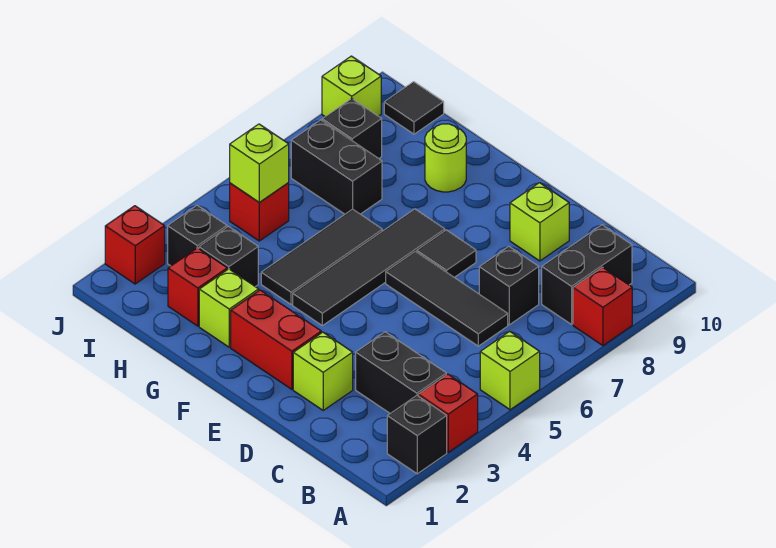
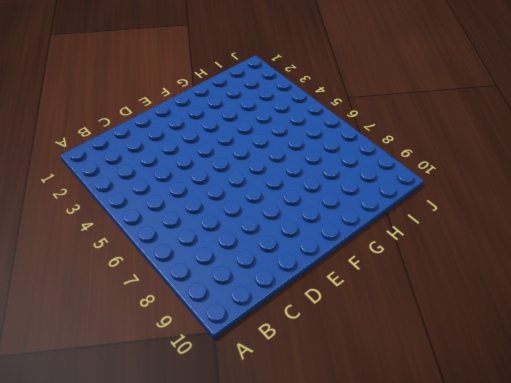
none -> black 1x1 brick [387,396,447,474]
none -> red 1x1 brick [418,374,478,452]
none -> lime 1x1 brick [480,331,540,410]

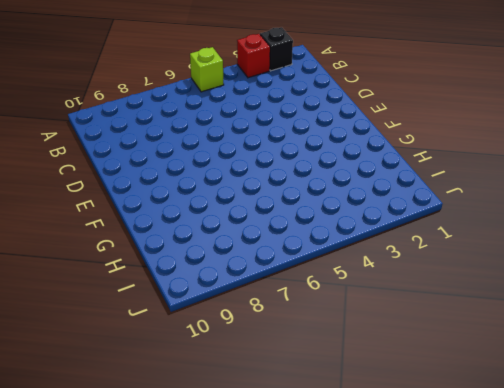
none -> red 1x1 brick [573,267,632,346]
none -> black 1x2 brick [356,332,446,414]
none -> black 1x2 brick [542,225,632,324]

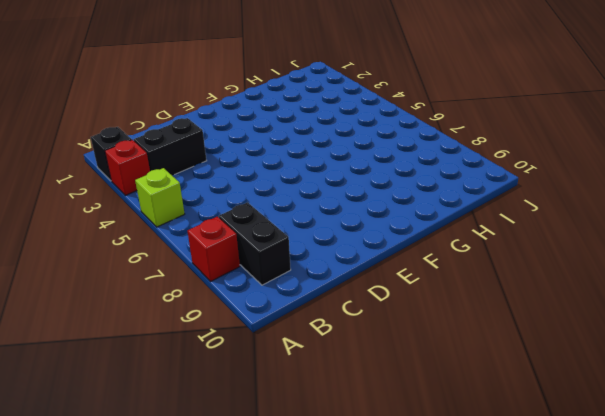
none -> black 1x3 tile [386,251,508,346]
none -> black 1x1 brick [479,247,539,325]
none -> lime 1x1 brick [293,332,353,410]

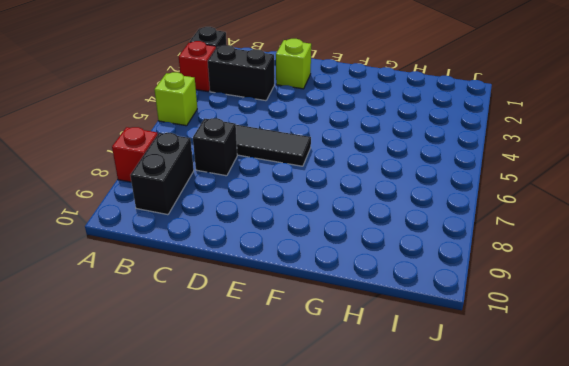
none -> lime 1x1 brick [510,183,569,261]
none -> red 1x2 brick [231,290,321,389]
none -> black 1x1 tile [417,230,476,277]

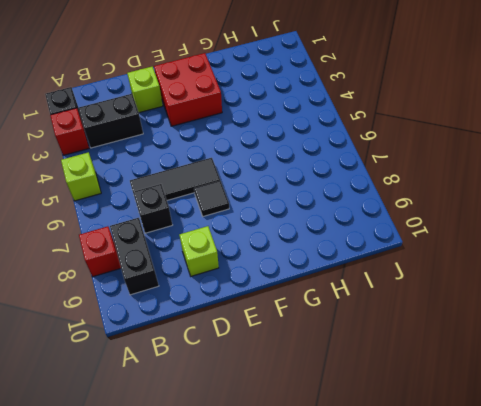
red 2x2 brick [154,53,222,126] -> red 1x2 brick [231,290,321,389]
none -> black 1x4 tile [293,209,445,326]
none -> lime 1x1 brick [199,269,259,347]
none -> black 1x3 tile [261,209,382,304]

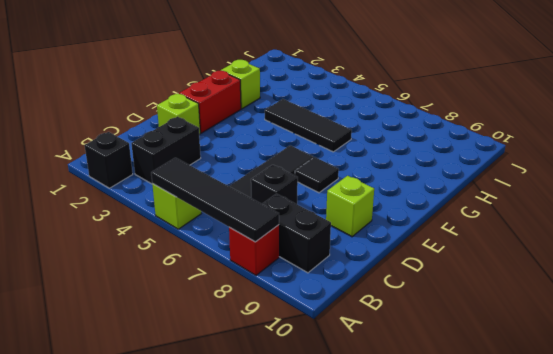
black 1x4 tile [151,158,279,242] -> black 1x4 tile moved to [293,209,445,326]
none -> red 1x1 brick [418,374,478,452]
none -> lime 1x1 round brick [425,124,466,192]
none -> red 1x1 brick [168,248,227,326]

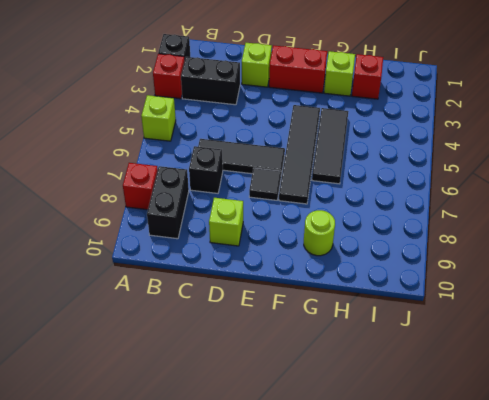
none -> black 1x1 brick [199,227,258,287]
none -> black 1x2 brick [291,120,382,214]
none -> black 1x1 brick [168,206,227,266]

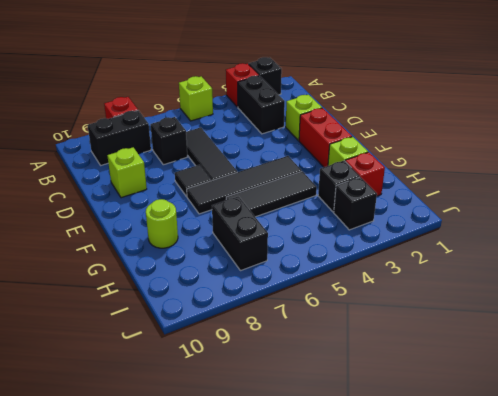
none -> red 1x1 brick [230,183,289,241]
none -> black 1x1 brick [322,99,382,159]
none -> black 1x1 tile [384,82,444,134]

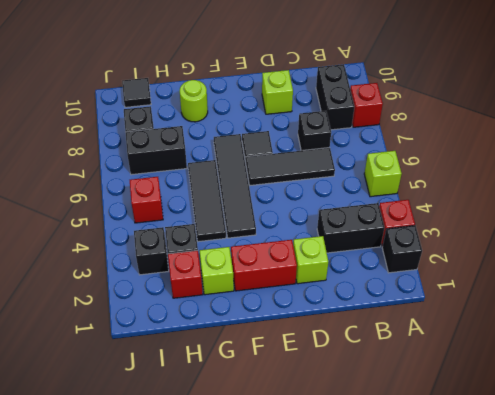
none -> red 1x1 brick [105,206,165,284]
none -> lime 1x1 brick [322,56,381,117]
none -> lime 1x1 brick [230,124,289,202]

